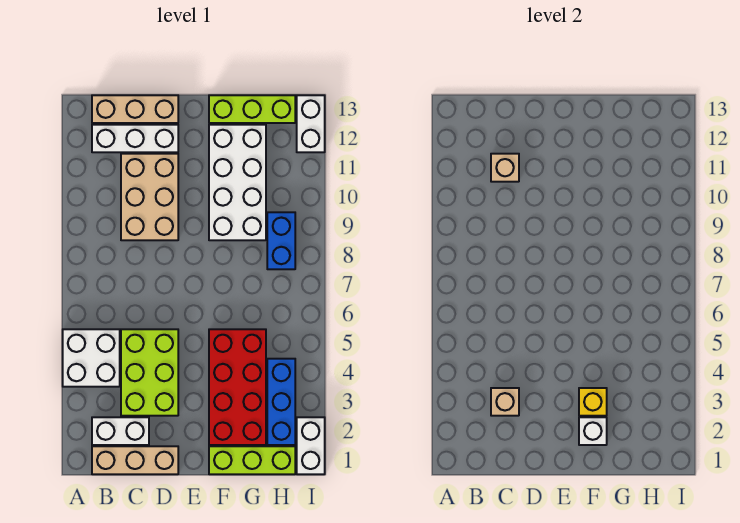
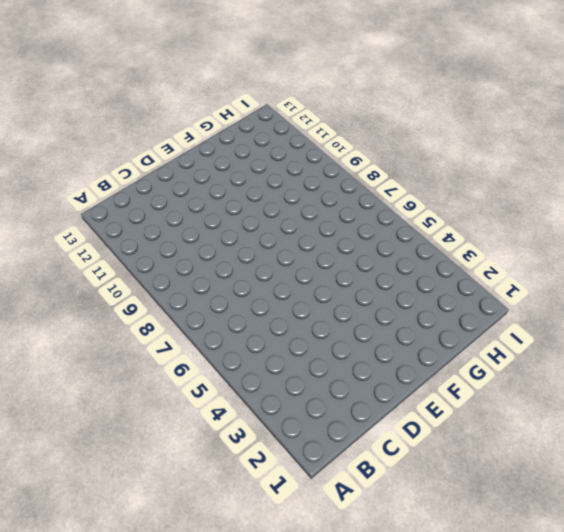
none -> white 2x2 brick [63,329,120,387]
none -> tan 1x3 brick [92,446,178,474]
none -> white 1x2 brick [92,417,149,445]

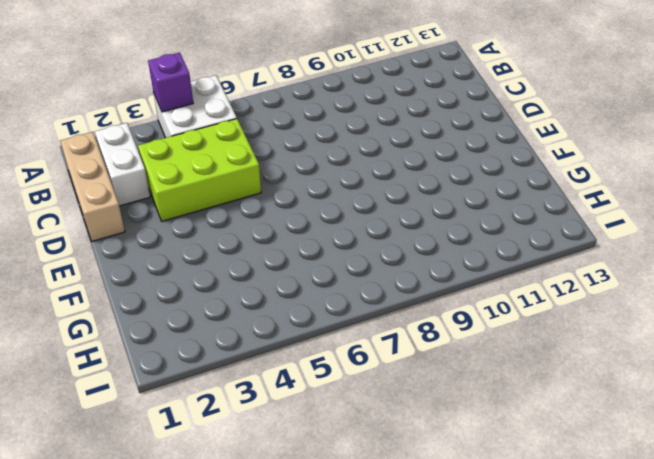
purple 1x1 brick [148,53,193,112] -> none
none -> white 1x3 brick [92,125,178,152]
none -> tan 1x3 brick [92,95,178,123]
none -> tan 2x3 brick [121,154,178,240]

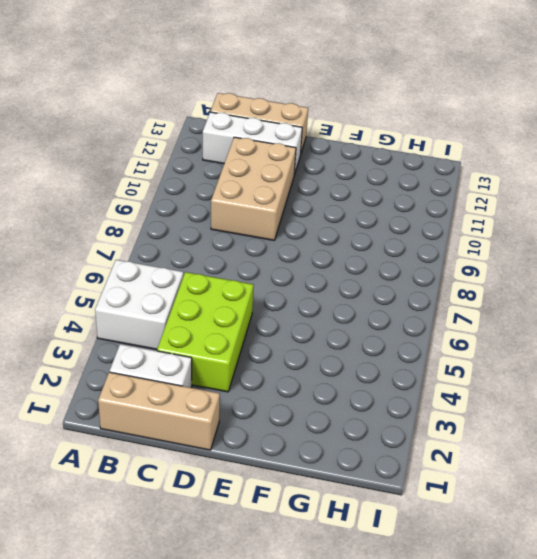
none -> lime 1x3 brick [209,446,295,474]
none -> red 2x4 brick [209,329,266,445]
none -> white 2x4 brick [209,125,266,240]

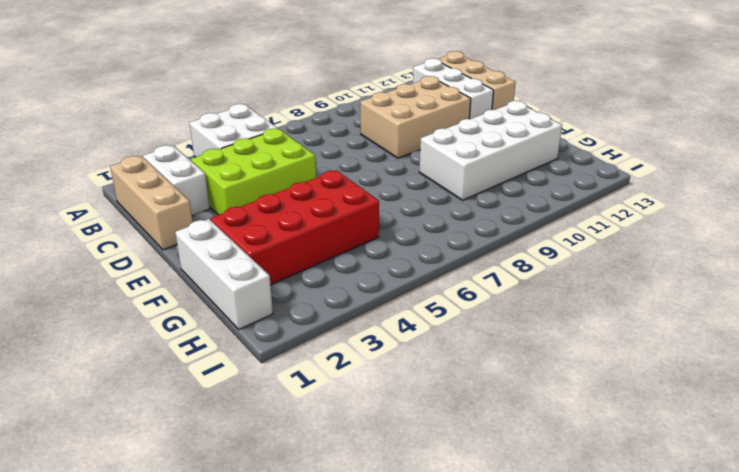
white 1x3 brick [175,219,273,329] -> lime 1x3 brick [209,446,295,474]
none -> lime 1x3 brick [209,95,295,123]
none -> blue 1x3 brick [267,359,295,445]
none -> blue 1x2 brick [267,212,295,269]

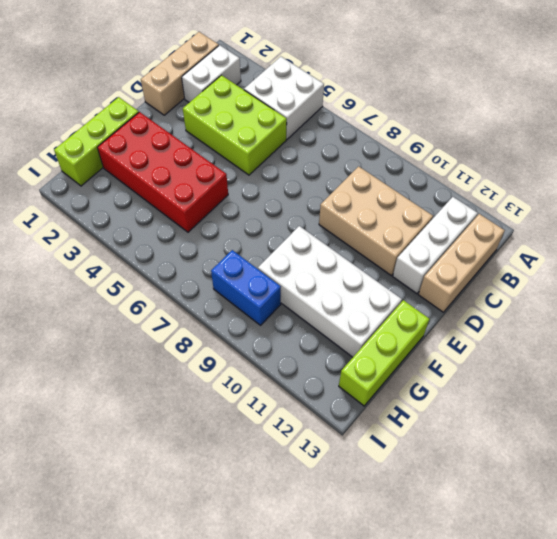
none -> blue 1x3 brick [267,359,295,445]
none -> white 1x2 brick [297,417,325,474]
none -> white 1x2 brick [297,95,325,152]

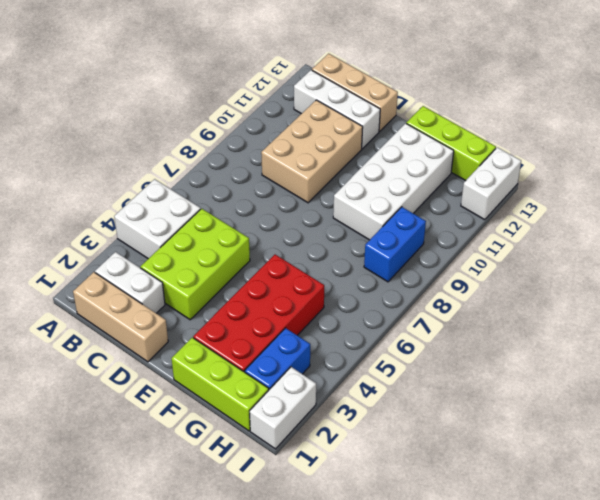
blue 1x2 brick [245,328,310,390] -> blue 1x3 brick [267,359,295,445]
none -> tan 1x1 brick [491,388,519,416]
none -> tan 1x1 brick [491,154,519,182]
none -> white 1x1 brick [579,417,607,445]

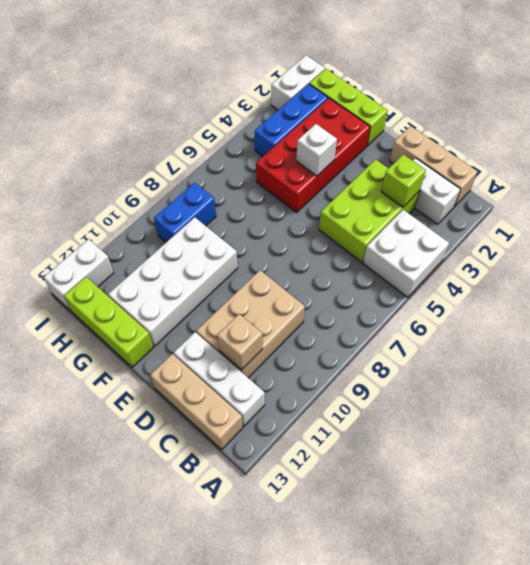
lime 1x1 brick [381,154,426,207] -> tan 1x1 brick [491,388,519,416]
white 1x1 brick [296,124,337,176] -> white 1x1 brick moved to [579,417,607,445]
none -> yellow 1x1 brick [579,388,607,416]

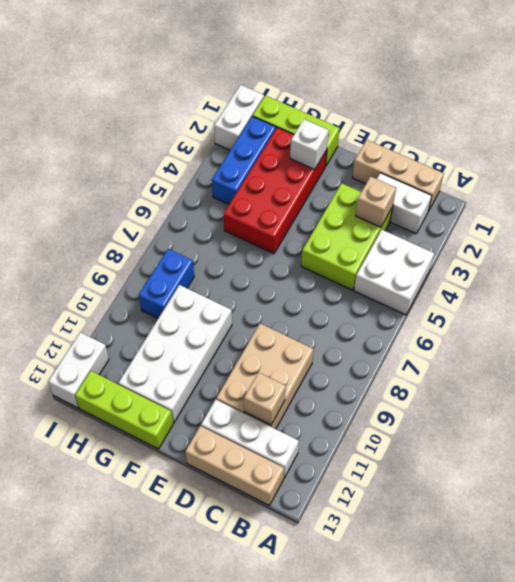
none -> yellow 1x1 brick [579,388,607,416]

